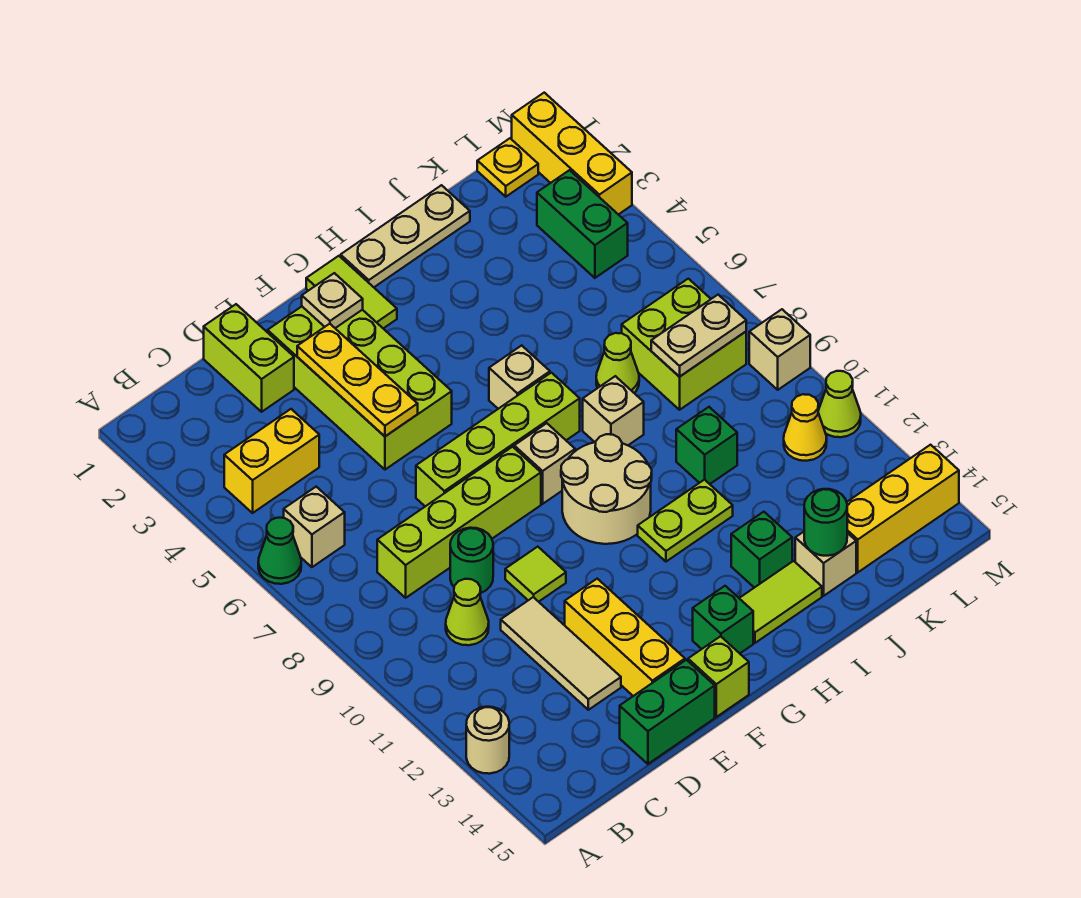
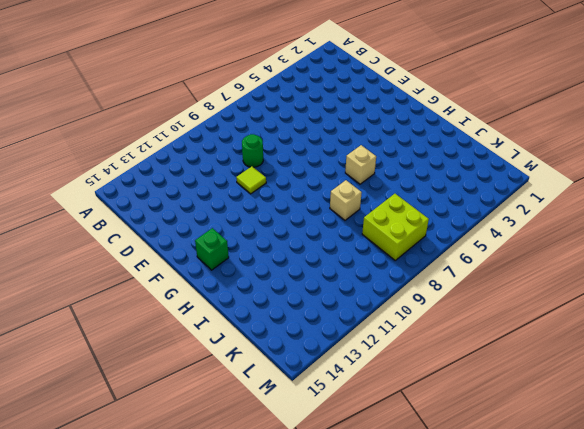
none -> green 1x1 cone [258,518,301,584]
none -> tan 1x1 round brick [466,707,509,774]
none -> yellow 1x2 brick [224,409,319,513]
none -> tan 1x1 brick [284,487,345,567]

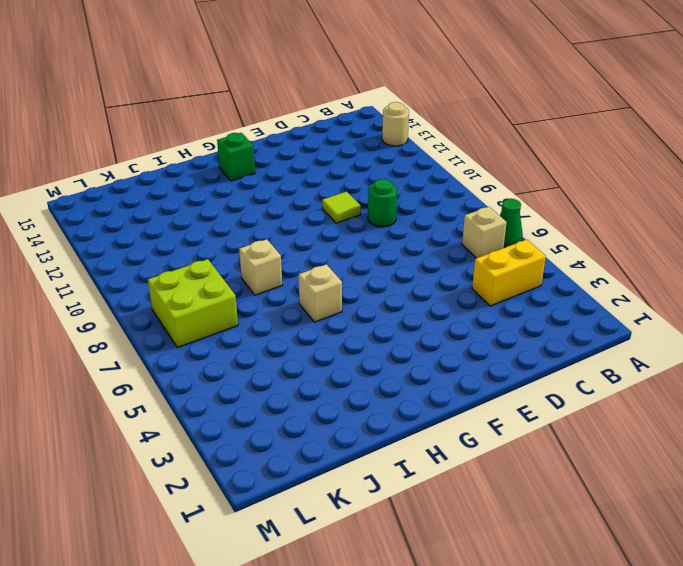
none -> lime 1x4 brick [377,447,541,598]
none -> lime 1x1 cone [446,579,489,645]
none -> lime 1x2 brick [204,304,294,412]
none -> tan 1x3 tile [501,597,621,710]

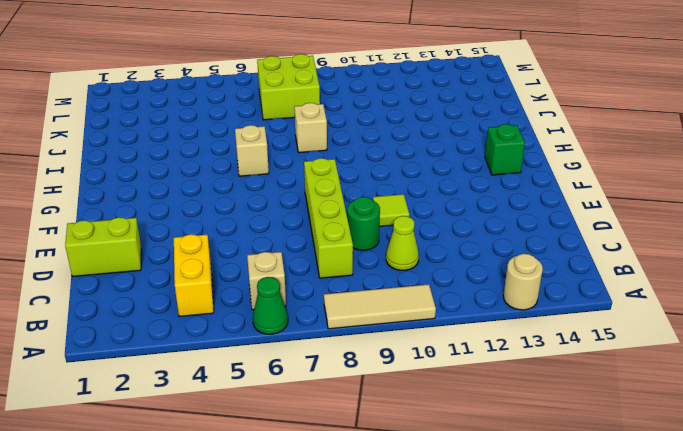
tan 1x3 tile [324,284,436,329] -> tan 1x3 tile moved to [501,597,621,710]
none -> green 1x2 brick [620,660,715,764]
none -> lime 2x4 brick [268,307,452,470]
none -> lime 1x4 brick [416,373,580,506]
none -> yellow 1x3 brick [565,579,685,696]

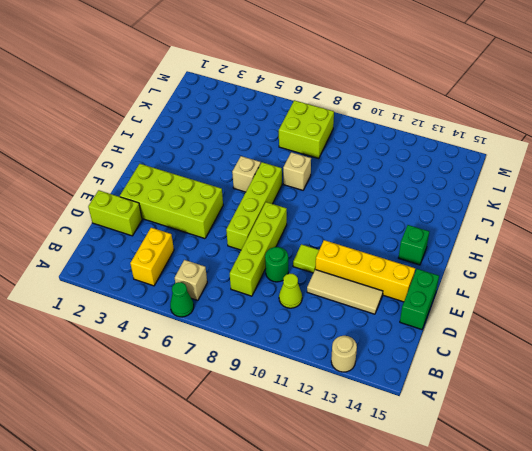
yellow 1x4 brick [316,240,415,302] -> yellow 1x3 brick [565,579,685,696]
none -> lime 1x1 brick [688,636,749,717]
none -> lime 1x2 tile [306,256,397,329]
none -> tan 1x1 brick [514,423,575,504]
none -> tan 2x2 round brick [561,434,652,544]

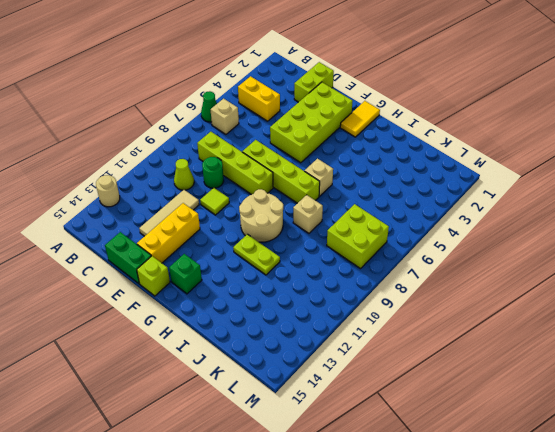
yellow 1x2 tile [340,101,380,137] -> lime 1x2 tile [306,256,397,329]
none -> tan 1x1 brick [514,423,575,504]
none -> tan 1x3 plate [341,185,470,287]
none -> lime 1x2 tile [739,561,822,643]
none -> green 1x1 brick [731,512,792,588]

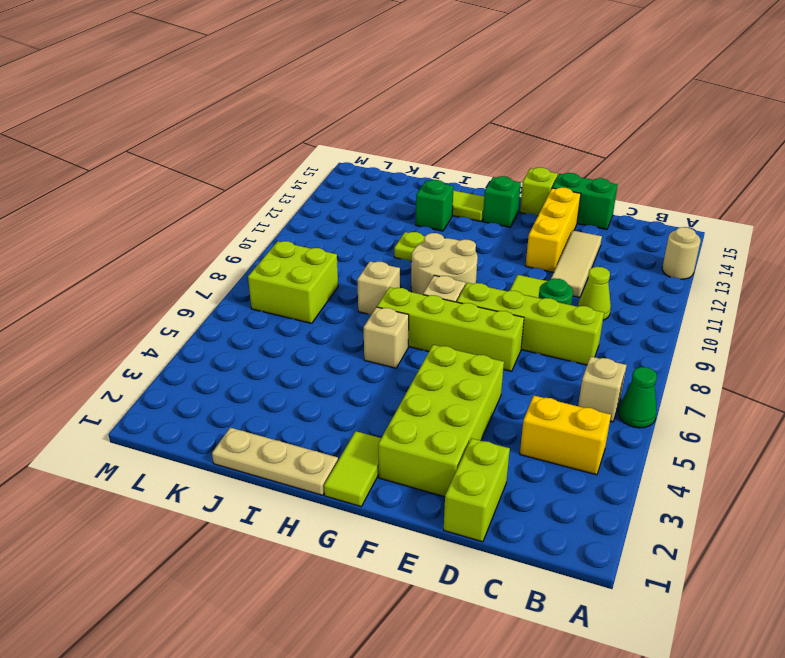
none -> lime 1x1 cone [596,333,639,393]
none -> green 1x1 brick [676,407,737,484]
none -> tan 1x1 brick [795,532,856,596]
none -> yellow 1x3 brick [847,445,959,572]

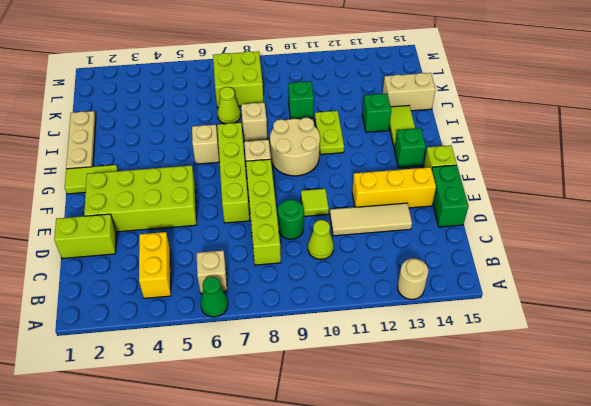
tan 1x2 brick [383,73,436,111] -> tan 1x1 brick [795,532,856,596]
none -> yellow 1x3 brick [847,445,959,572]
none -> yellow 1x1 plate [477,138,538,197]
none -> green 1x2 brick [537,170,628,278]
none -> yellow 1x1 cone [784,394,827,461]

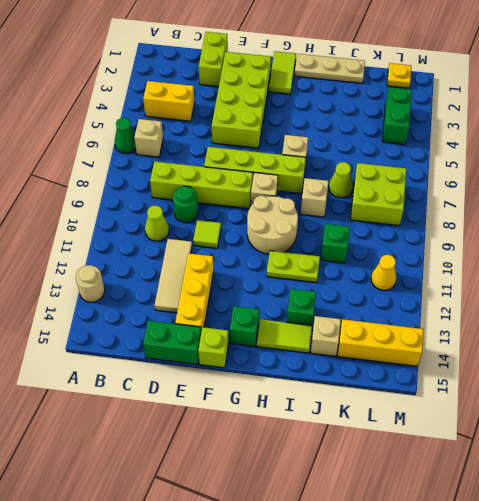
none -> yellow 1x3 brick [512,93,632,215]
none -> tan 1x1 brick [749,309,810,390]
none -> lime 1x1 cone [818,371,861,437]
none -> yellow 1x3 plate [297,324,418,436]

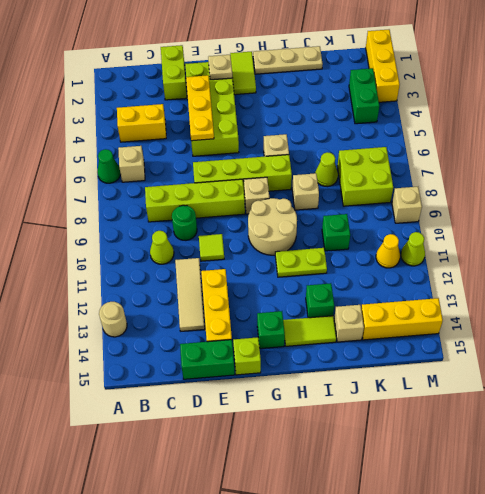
none -> yellow 1x1 plate [477,138,538,197]
none -> green 1x1 round brick [804,489,847,556]
none -> tan 1x2 plate [651,295,746,377]

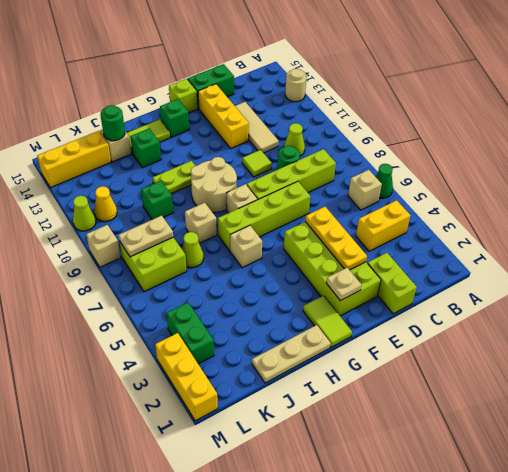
none -> yellow 1x1 plate [477,138,538,197]

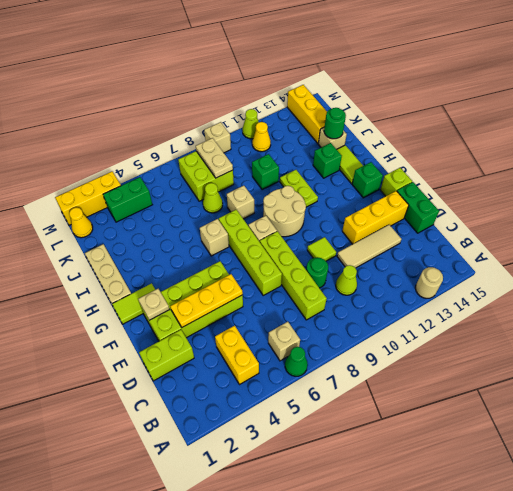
yellow 1x1 cone [69,208,93,238] -> yellow 1x1 plate [477,138,538,197]

